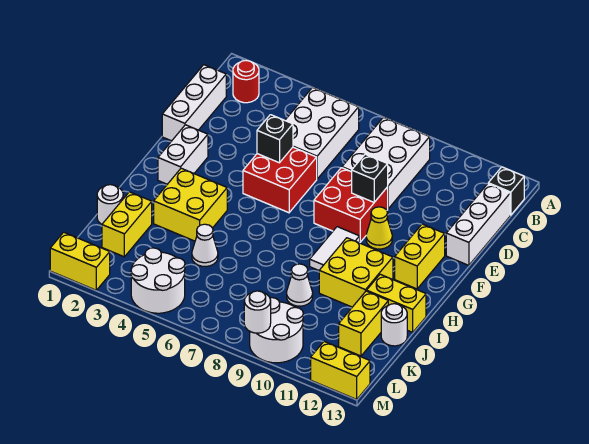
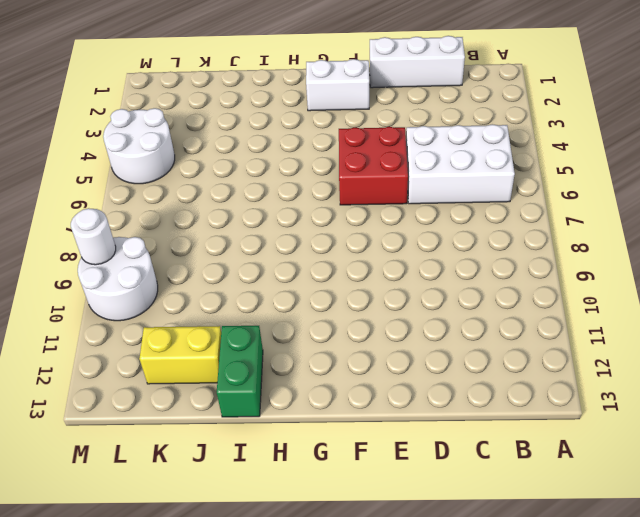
green 1x2 brick [217,326,263,417] -> yellow 1x2 brick [367,274,426,332]
none -> red 1x1 round brick [233,61,259,103]
none -> white 2x3 brick [342,117,430,209]
none -> black 1x1 brick [488,167,524,215]

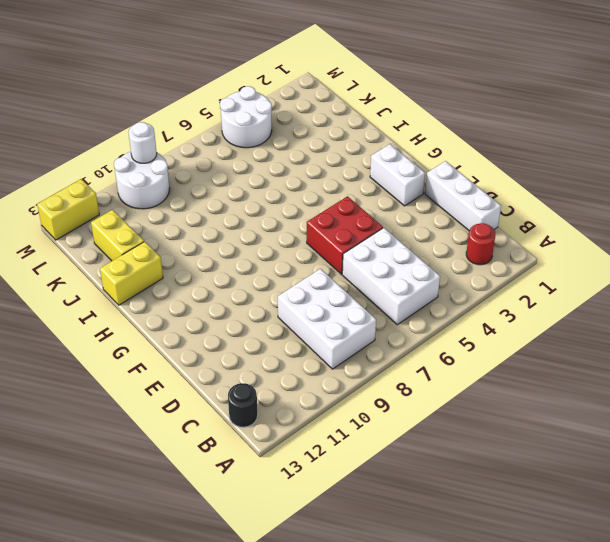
black 1x1 round brick [228,383,258,427] -> black 1x1 brick [488,167,524,215]
none -> white 1x3 brick [446,184,510,265]
none -> red 2x2 brick [314,168,388,242]
none -> yellow 1x1 cone [366,207,392,249]

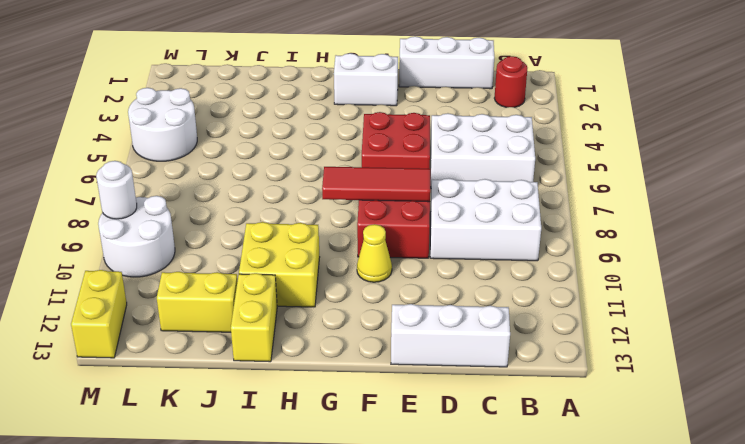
red 1x3 tile [322,167,430,202] -> none
none -> black 1x1 brick [488,167,524,215]
none -> yellow 1x2 brick [395,224,445,289]
none -> white 1x2 tile [310,227,360,270]

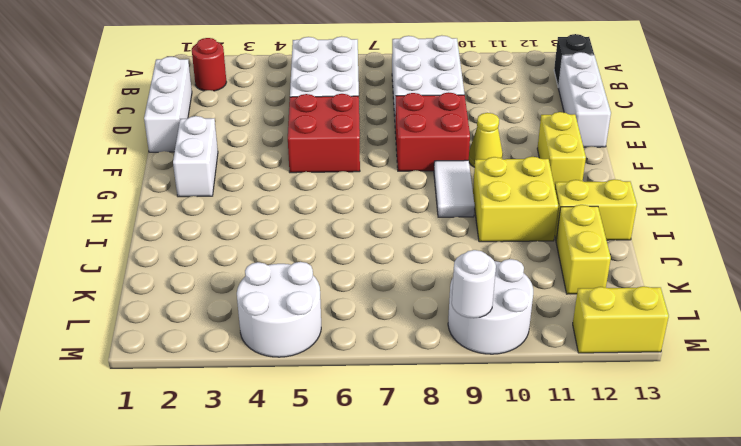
none -> yellow 2x2 brick [154,168,227,241]
none -> white 1x1 round brick [97,185,123,224]
none -> yellow 1x2 brick [102,192,152,257]

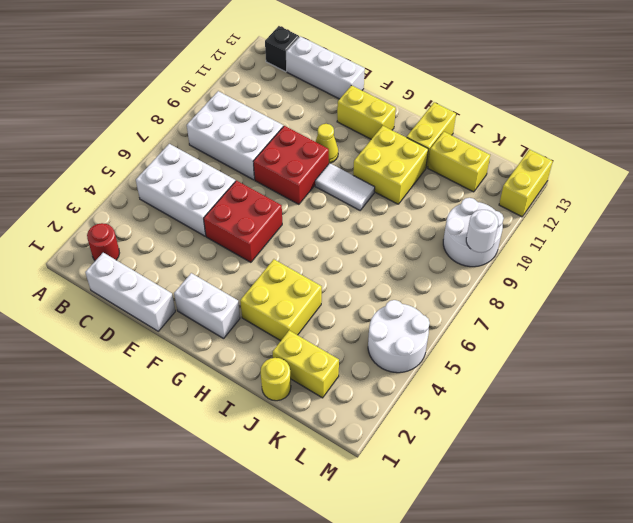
yellow 1x1 round brick [261,358,291,401] -> white 1x1 round brick [97,185,123,224]
none -> white 1x1 cone [192,224,218,267]
none -> white 1x1 cone [287,264,313,306]
none -> white 1x1 round brick [381,304,407,346]

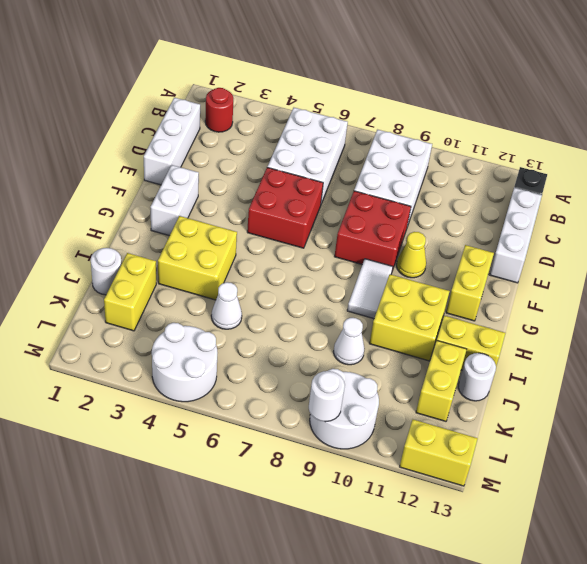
none -> yellow 1x2 brick [50,232,110,290]
none -> black 1x1 brick [257,115,293,163]
none -> black 1x1 brick [352,154,388,202]

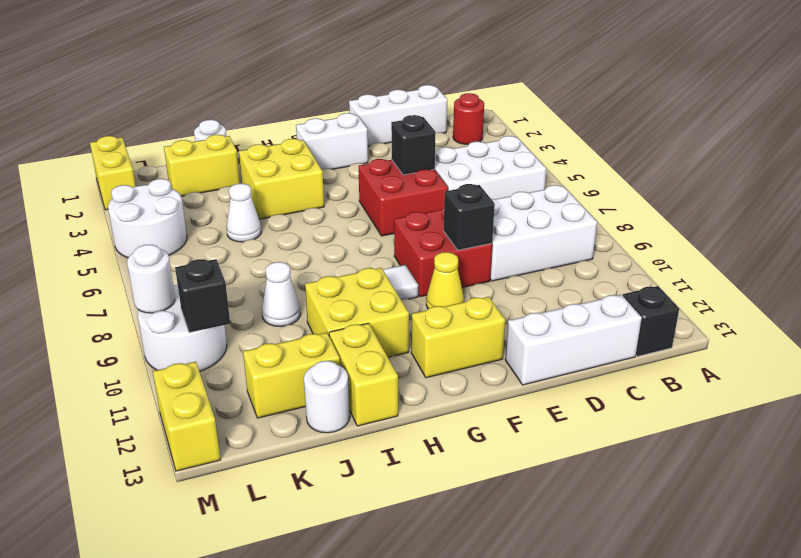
black 1x1 brick [175,259,230,333] -> none

